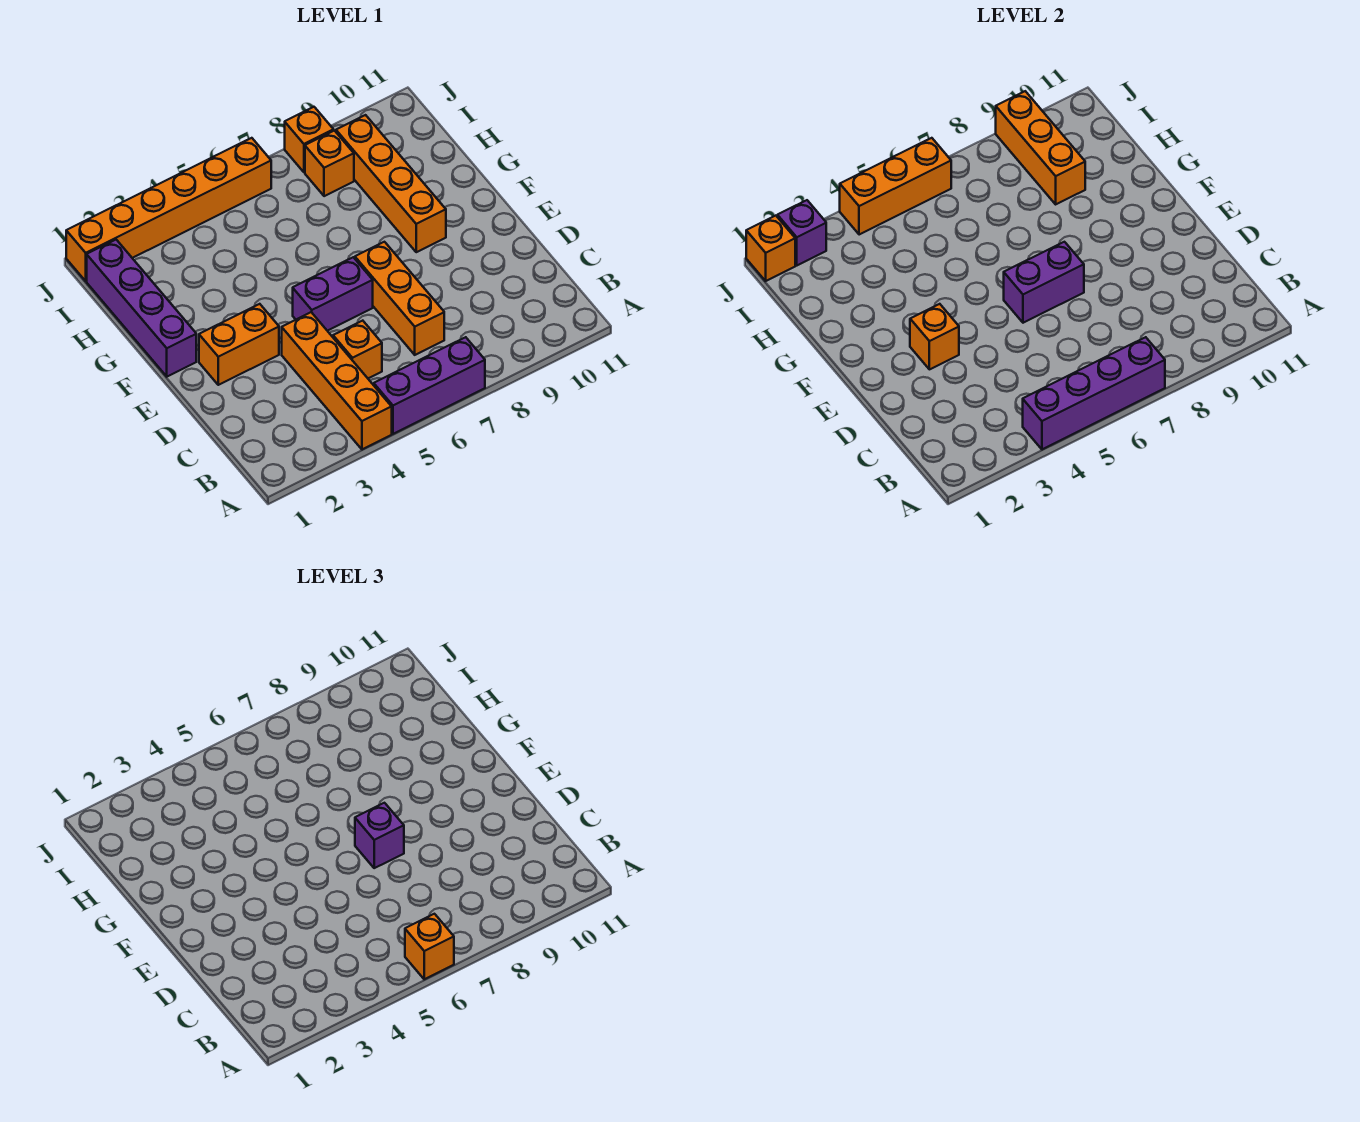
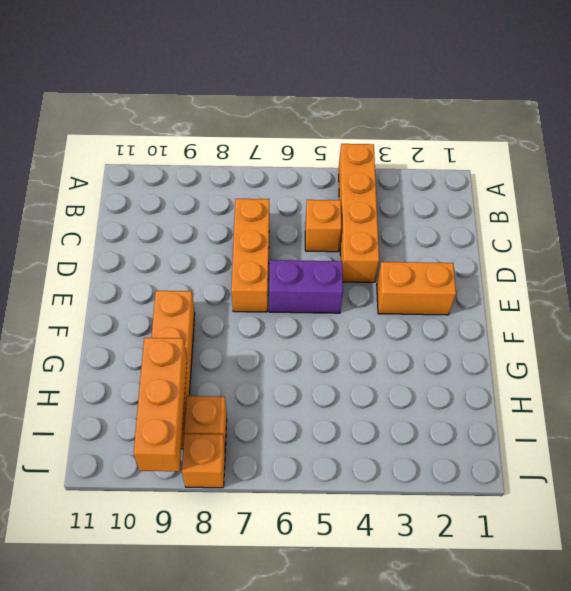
none -> purple 1x3 brick [374,337,485,434]
none -> purple 1x4 brick [87,240,196,377]
none -> orange 1x6 brick [66,138,271,281]

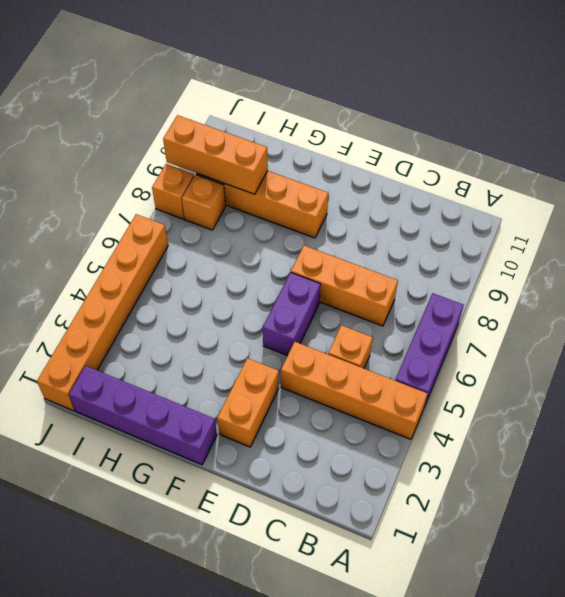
none -> purple 1x4 brick [1023,337,1165,449]
none -> orange 1x1 brick [910,304,959,369]
none -> purple 1x2 brick [1004,242,1084,323]

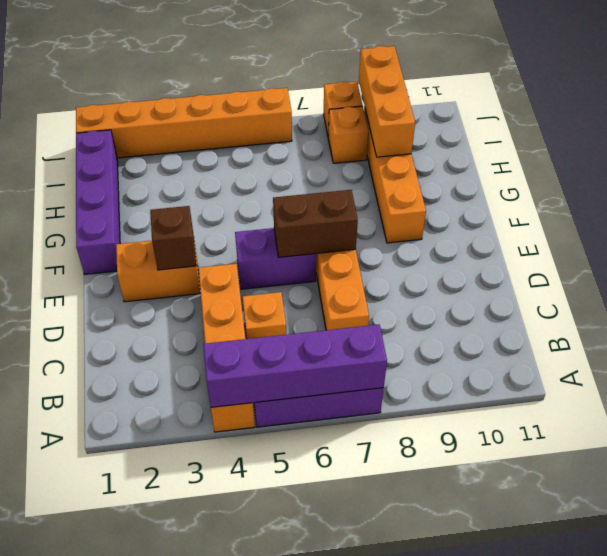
brown 1x1 brick [150,206,196,270] -> orange 1x1 brick [910,304,959,369]
brown 1x2 brick [273,190,358,257] -> purple 1x2 brick [1004,242,1084,323]
none -> orange 1x1 brick [746,216,795,281]
none -> purple 1x1 brick [777,200,826,265]
none -> orange 1x3 brick [840,138,951,235]

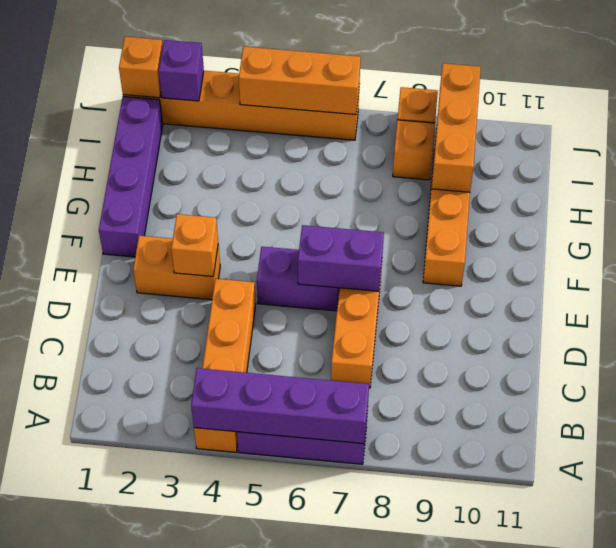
none -> orange 1x1 brick [333,321,382,378]
none -> orange 1x1 brick [405,914,454,979]
none -> purple 1x1 brick [355,803,404,868]

